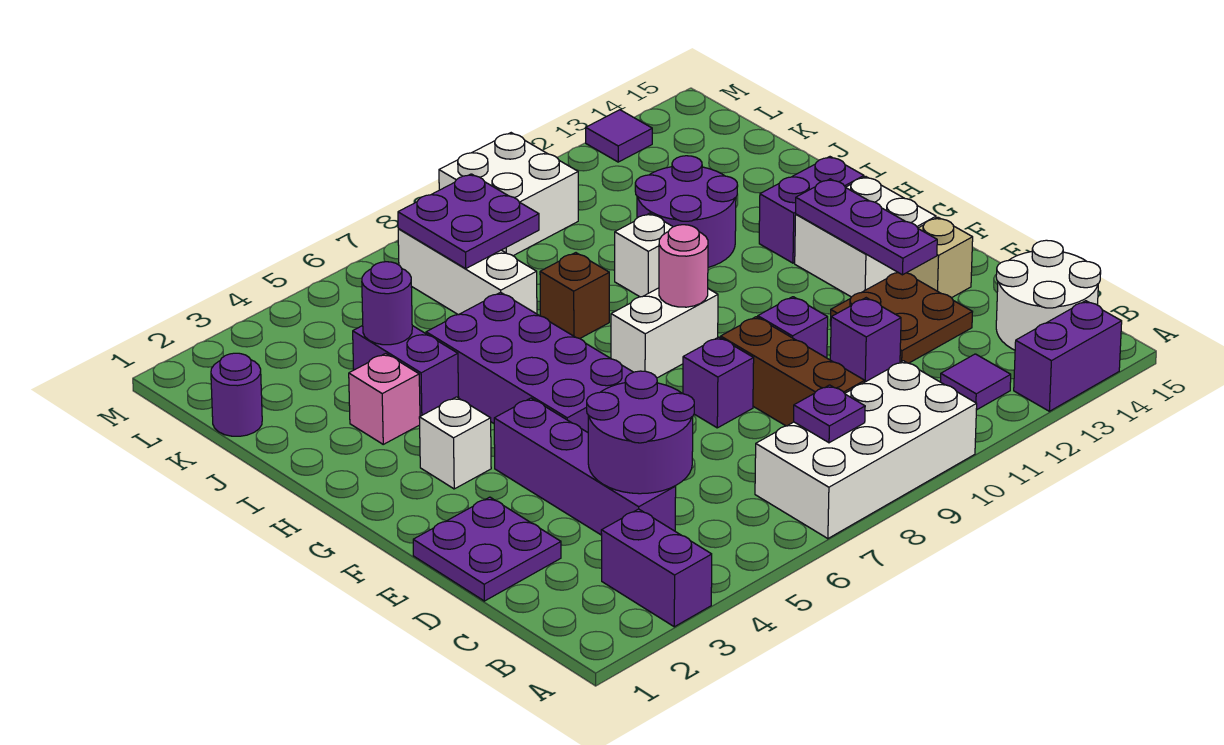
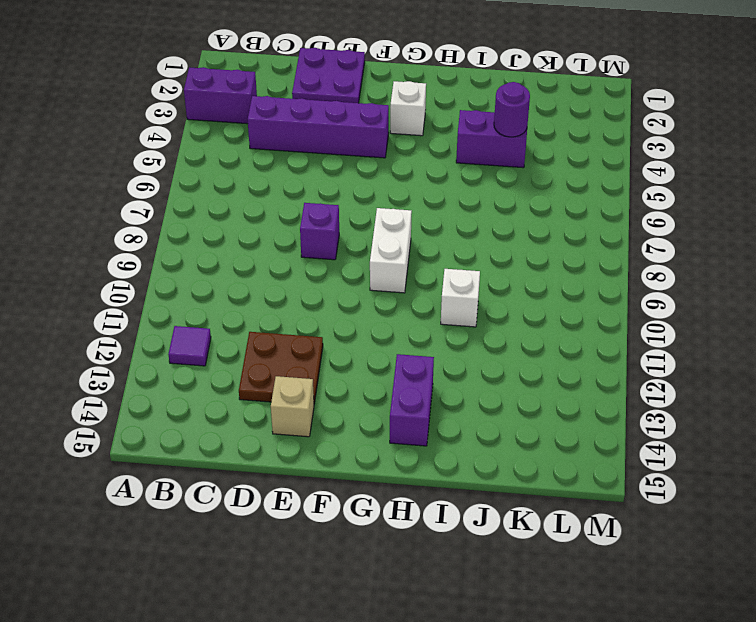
none -> white 2x4 brick [755,361,977,539]
none -> purple 1x2 brick [1014,301,1122,411]
none -> white 2x2 round brick [996,240,1101,350]
none -> brown 1x3 brick [721,317,865,426]

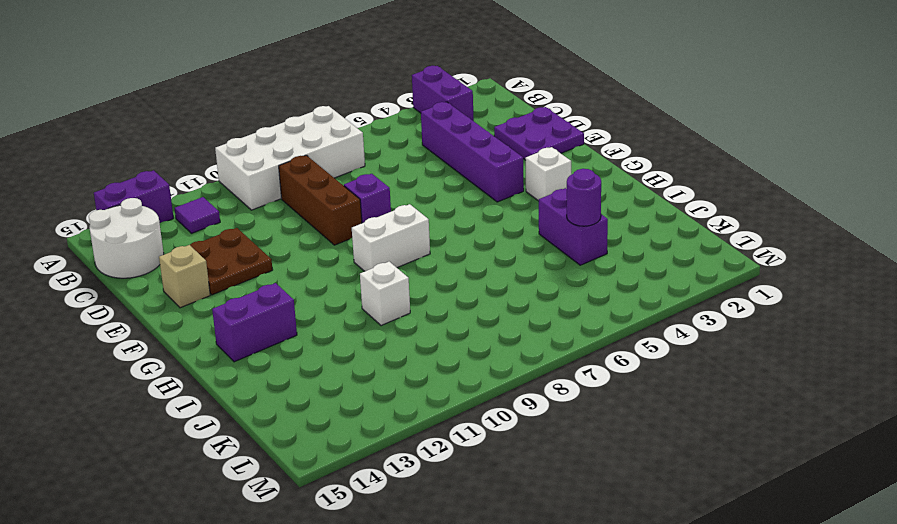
none -> purple 1x1 brick [830,298,901,382]
none -> purple 1x1 brick [758,297,828,358]
none -> purple 2x4 brick [426,292,633,432]
none -> white 2x2 brick [795,177,936,297]

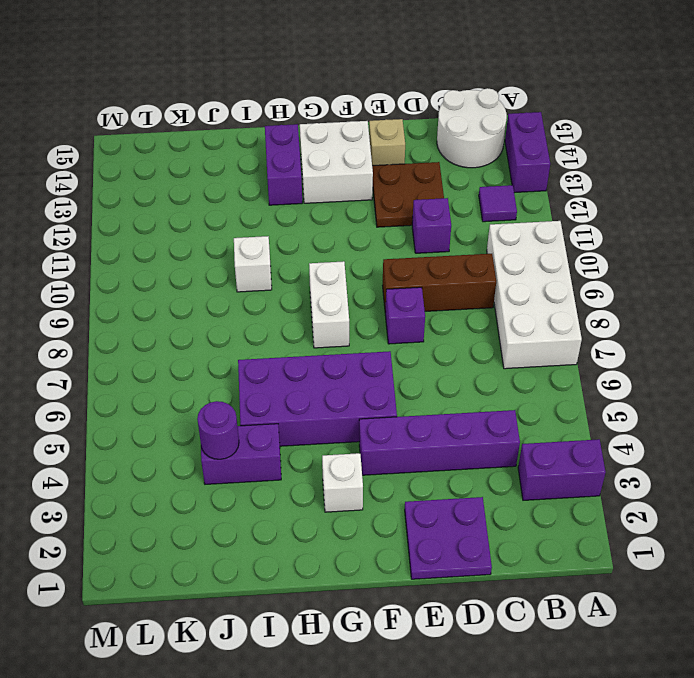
none -> purple 1x1 brick [758,297,828,358]
none -> pink 1x1 brick [349,353,420,444]
none -> brown 1x1 brick [540,253,609,339]
none -> purple 2x2 round brick [635,156,738,267]

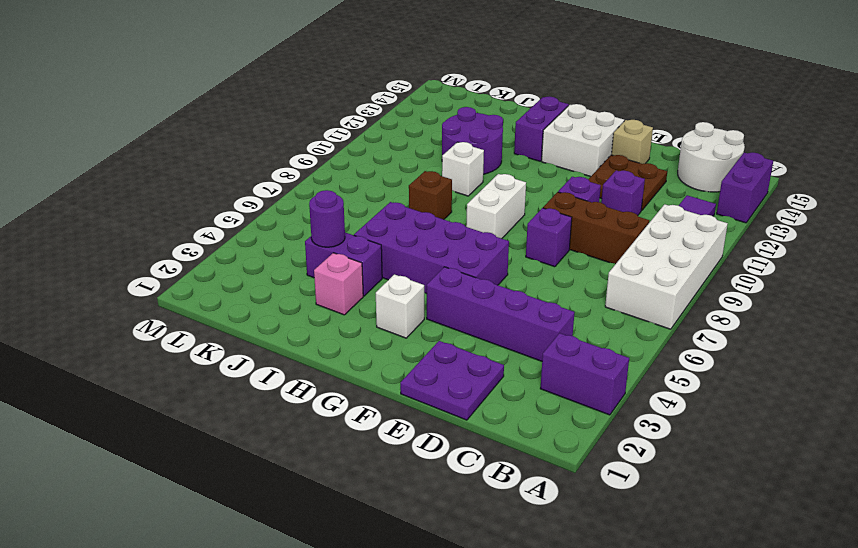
none -> white 1x3 brick [398,229,537,315]
none -> purple 1x1 round brick [211,353,262,436]
none -> white 2x2 brick [439,133,578,256]
none -> purple 1x1 tile [586,110,652,162]

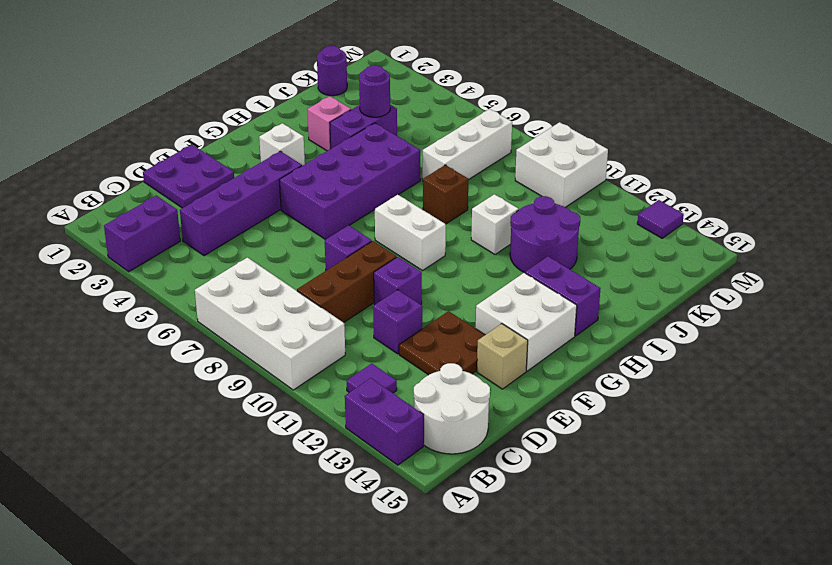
none -> purple 1x1 plate [794,385,865,443]
none -> purple 2x2 round brick [587,371,694,494]
none -> purple 1x3 plate [796,179,937,275]
none -> pink 1x1 round brick [659,225,708,307]

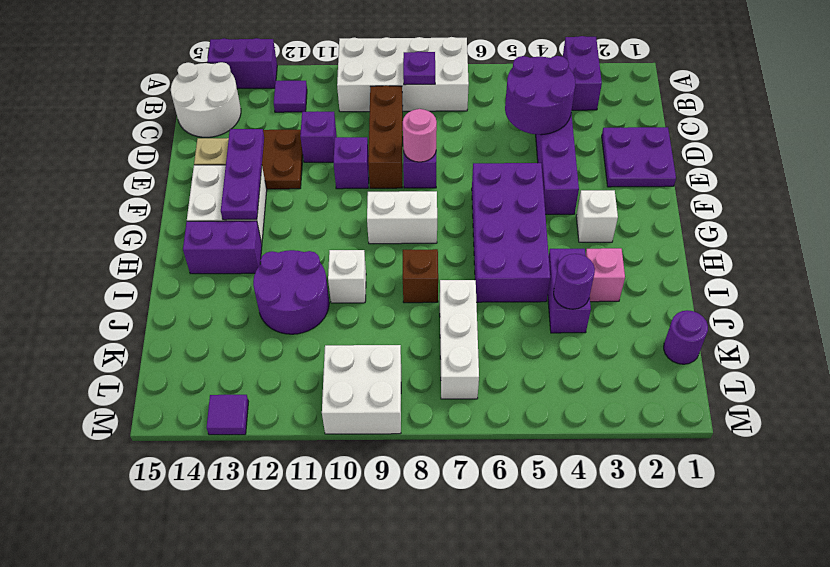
pink 1x1 round brick [403,109,437,162] -> pink 1x1 round brick moved to [659,225,708,307]
none -> purple 2x2 plate [398,174,539,268]

